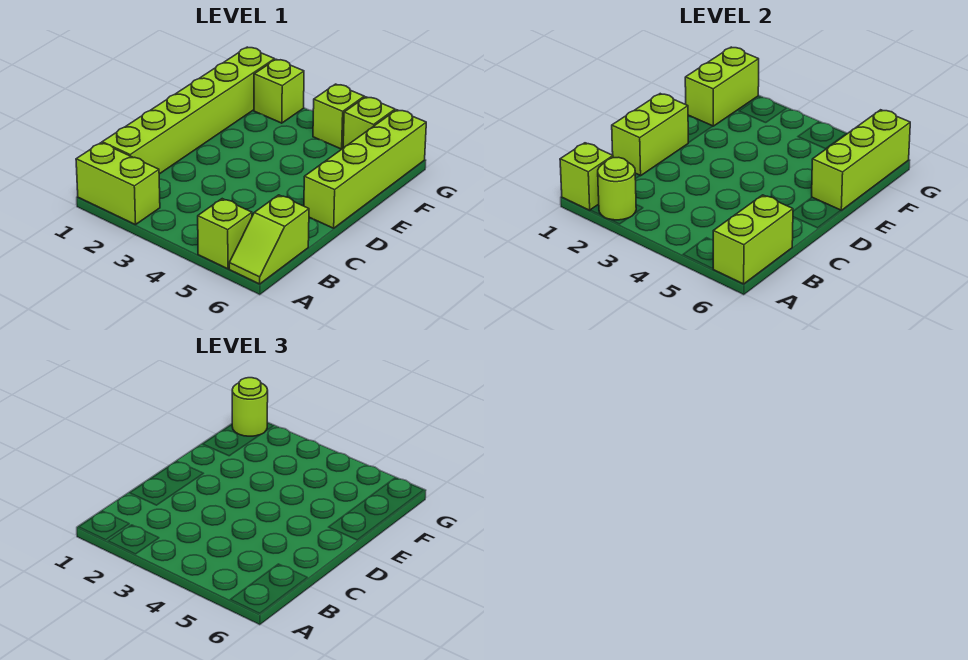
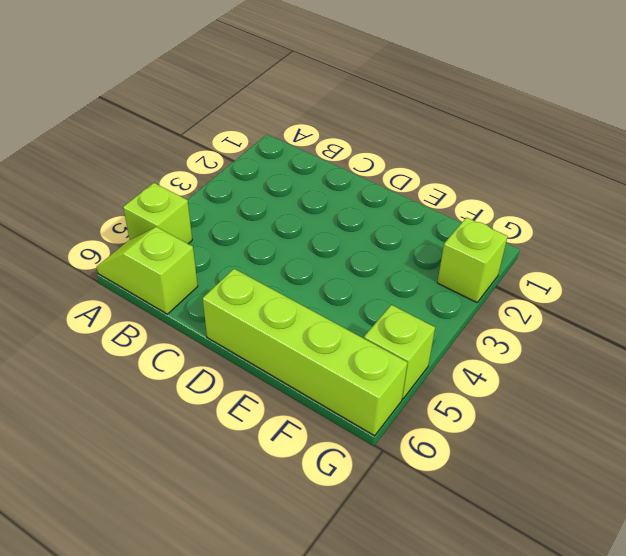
none -> lime 1x2 brick [76,143,160,225]
none -> lime 1x6 brick [102,47,275,174]
none -> lime 1x1 brick [313,84,364,149]

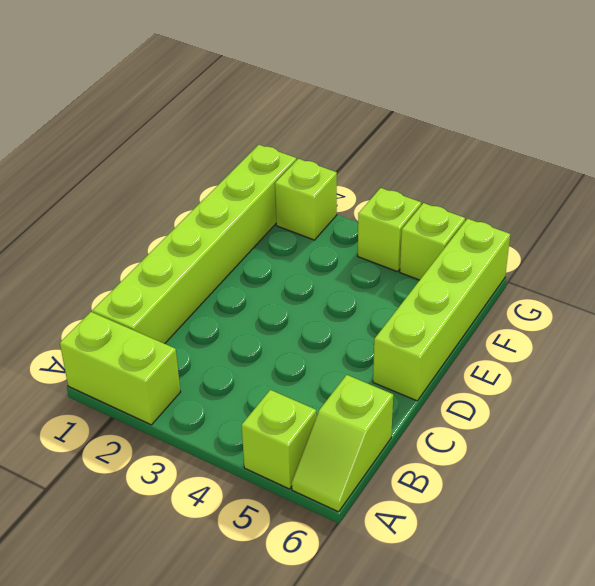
none -> lime 1x1 brick [560,143,613,210]
none -> lime 1x1 round brick [598,157,636,220]
none -> lime 1x2 brick [713,195,793,284]

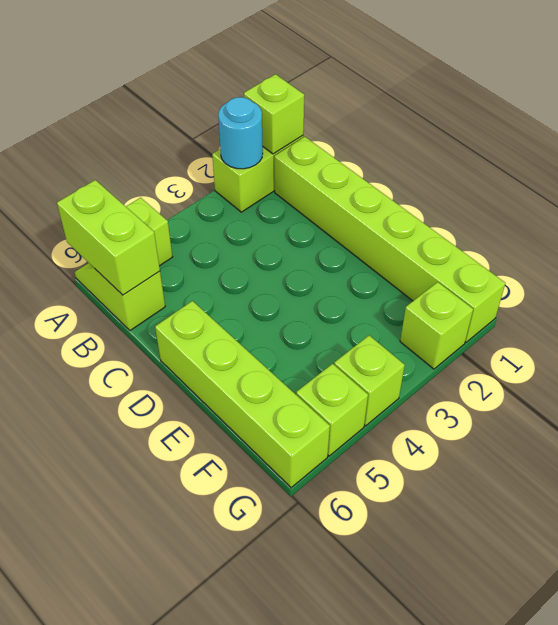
cyan 1x1 round brick [218,97,263,169] -> lime 1x1 round brick [598,157,636,220]
none -> lime 1x2 brick [612,94,688,176]
none -> lime 1x3 brick [812,110,910,210]
none -> lime 1x2 brick [685,47,759,126]

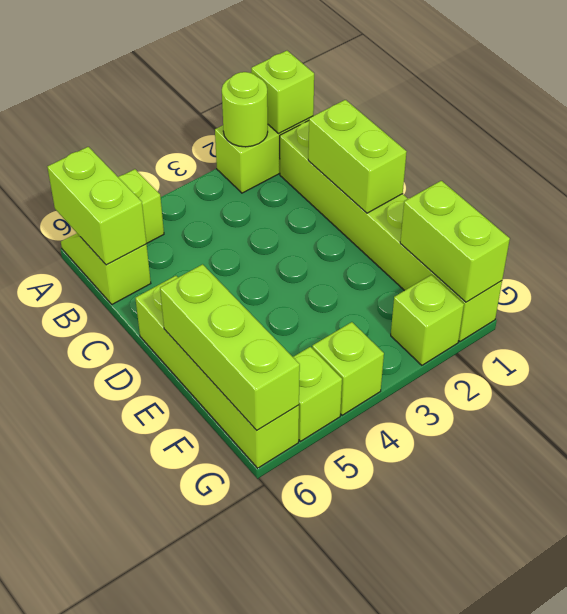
none -> lime 1x1 round brick [232,378,268,436]

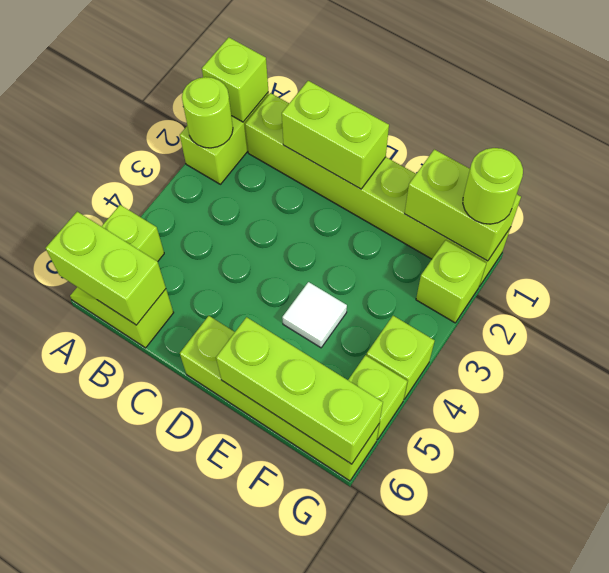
white 1x1 tile [282,282,347,348] -> none

